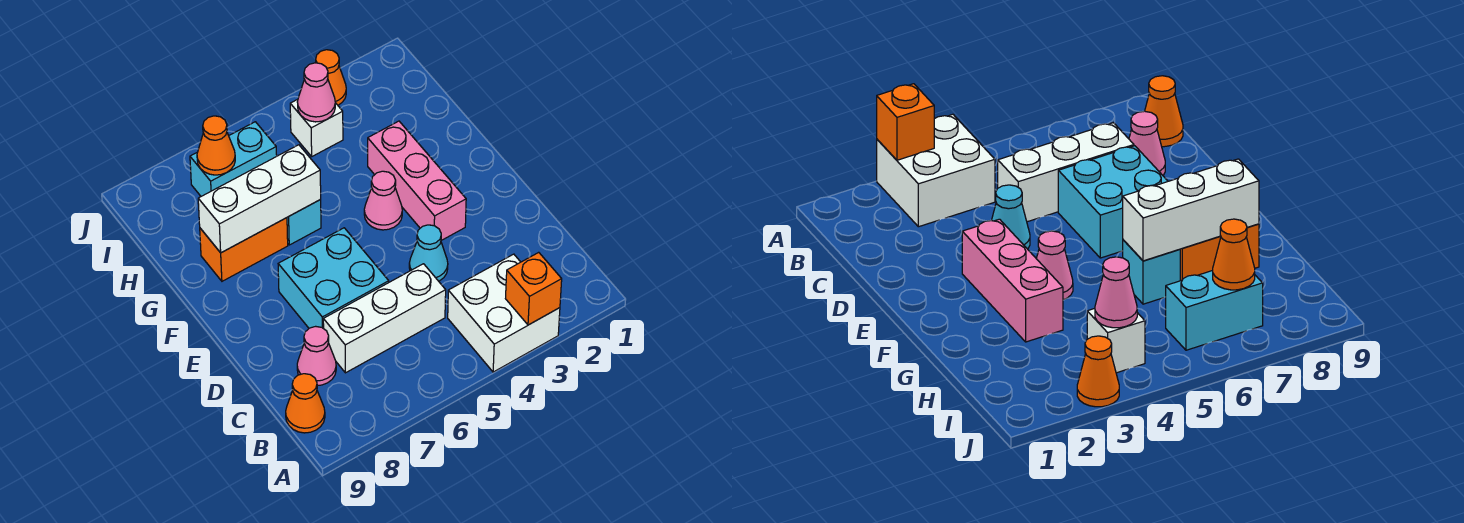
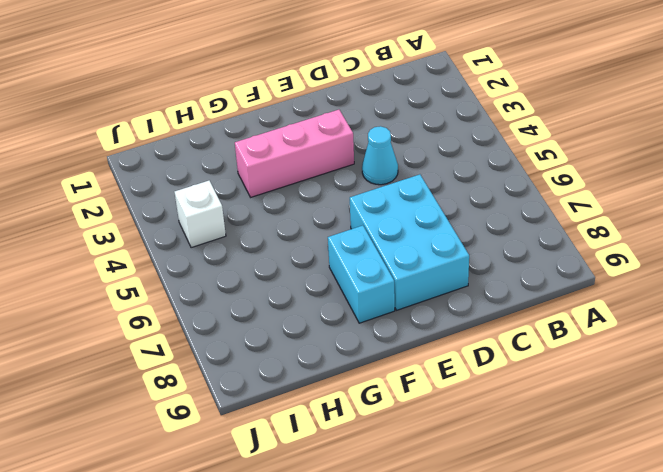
cyan 2x3 brick [350,174,469,310] -> cyan 2x2 brick [278,228,389,329]
cyan 1x2 brick [328,225,395,323] -> cyan 1x2 brick moved to [190,122,277,196]
none -> white 2x2 brick [448,254,560,372]
none -> orange 1x1 cone [286,374,325,433]
none -> white 1x3 brick [323,264,446,373]

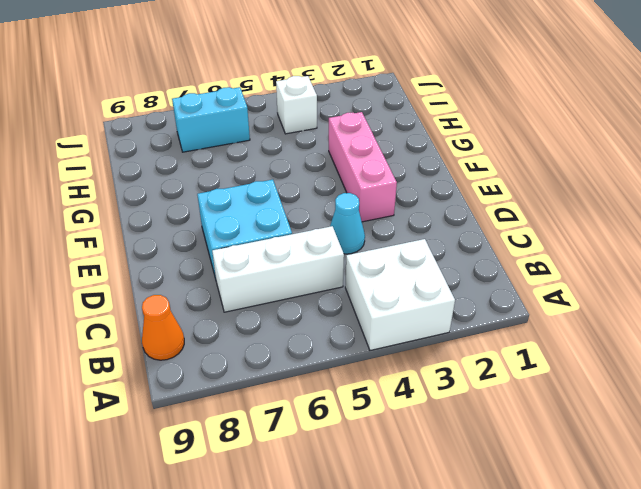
none -> pink 1x1 cone [297,326,336,386]
none -> pink 1x1 cone [364,171,402,230]
none -> cyan 1x1 brick [287,200,321,245]

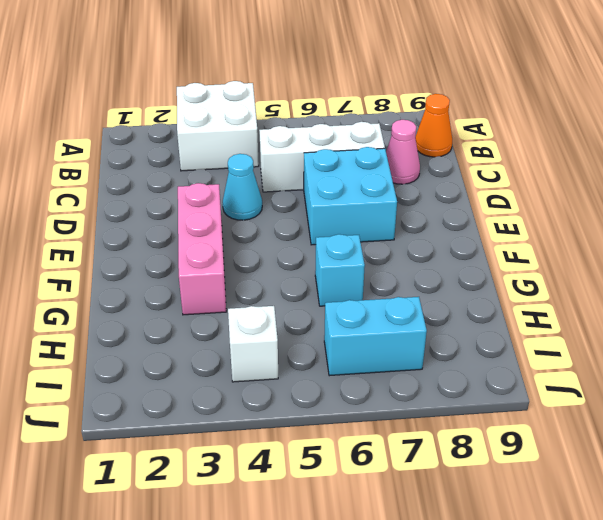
none -> pink 1x1 cone [364,171,402,230]
none -> orange 1x2 brick [200,218,288,281]
none -> orange 1x1 cone [316,50,346,105]

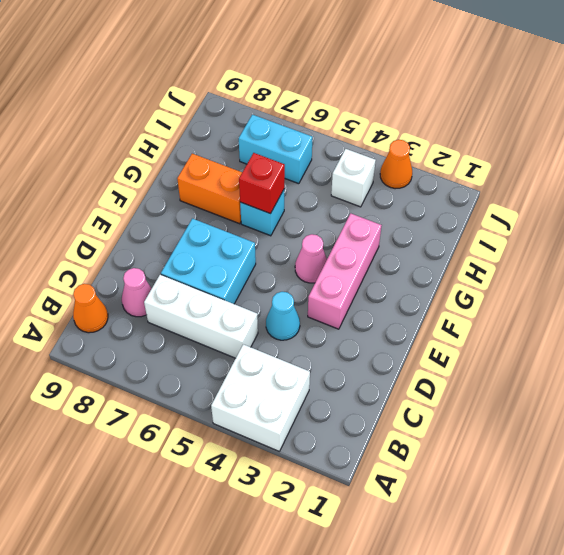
red 1x1 brick [239,153,285,214] -> white 1x3 brick [198,145,321,253]
none -> orange 1x1 brick [506,252,562,325]
none -> pink 1x1 cone [297,63,335,122]
none -> orange 1x1 cone [197,116,235,175]

